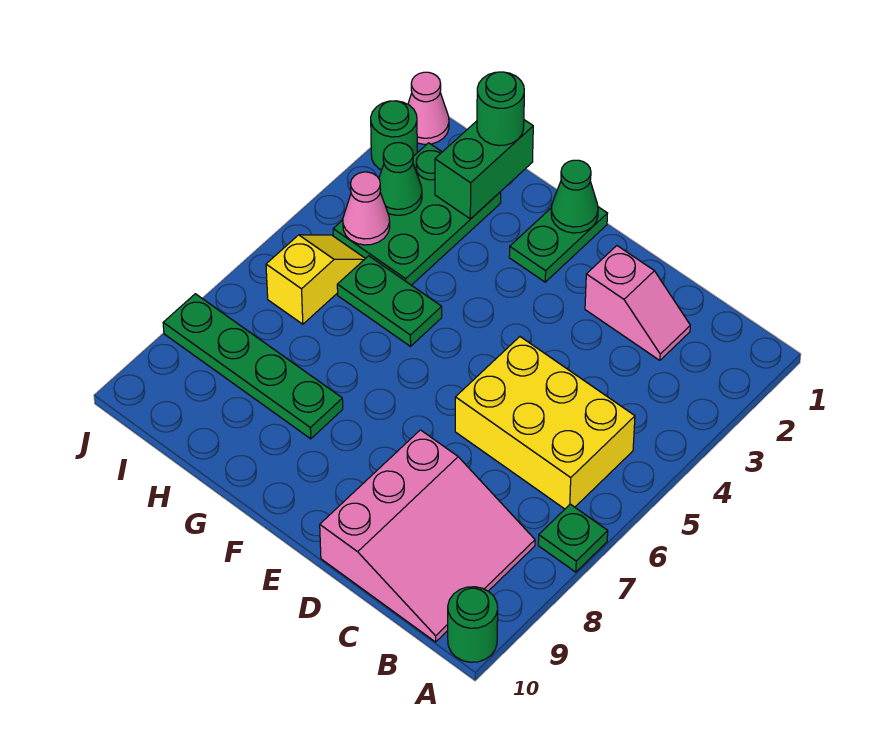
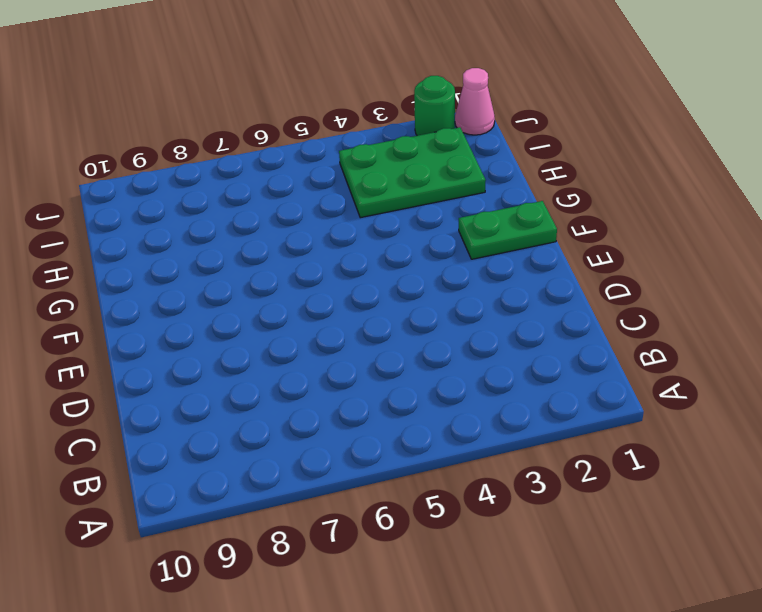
none -> green 1x1 plate [538,504,608,572]
none -> green 1x1 round brick [448,587,498,662]
none -> yellow 2x3 brick [455,337,635,509]

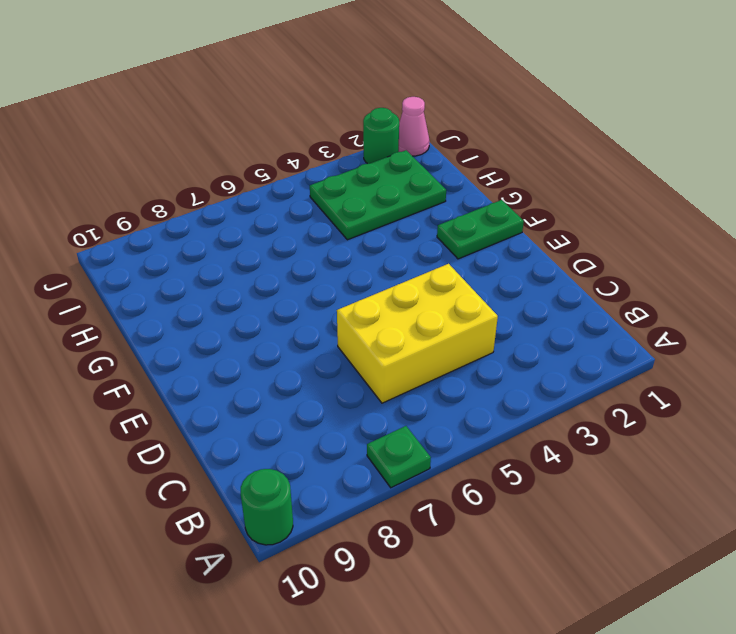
yellow 2x3 brick [337,264,498,403] -> yellow 2x3 brick turned to [455,337,635,509]
none -> pink 3x3 slope [320,430,535,642]
none -> pink 1x2 slope [585,246,690,360]
none -> green 1x2 plate [337,256,442,346]

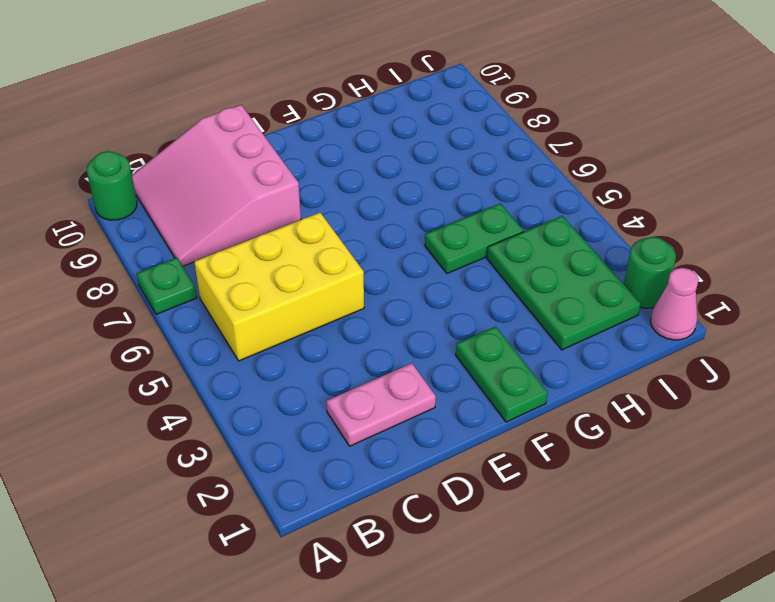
pink 1x2 plate [327,363,436,446] -> pink 1x2 slope [585,246,690,360]
none -> green 1x4 plate [163,294,343,439]
none -> yellow 1x2 slope [266,235,366,324]
none -> green 1x1 cone [551,160,598,233]

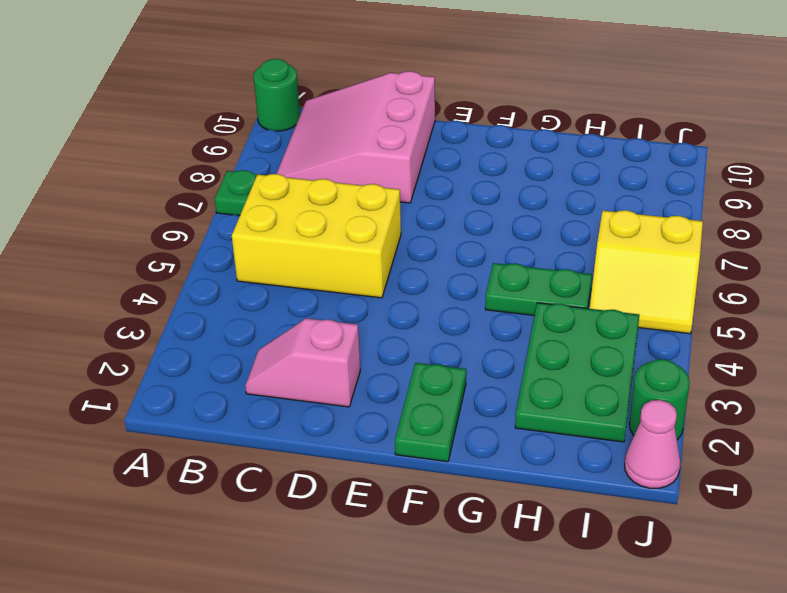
yellow 2x2 slope [590,210,703,334] -> yellow 1x2 slope [266,235,366,324]
none -> green 1x4 plate [163,294,343,439]
none -> green 1x1 cone [551,160,598,233]
none -> green 1x2 brick [435,120,533,219]

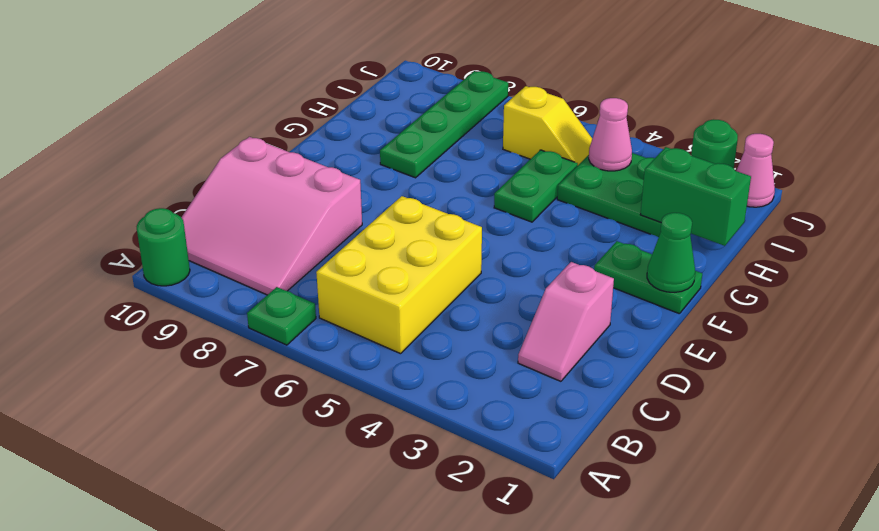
none -> green 1x1 cone [379,143,422,215]
none -> green 1x1 round brick [477,72,524,146]

